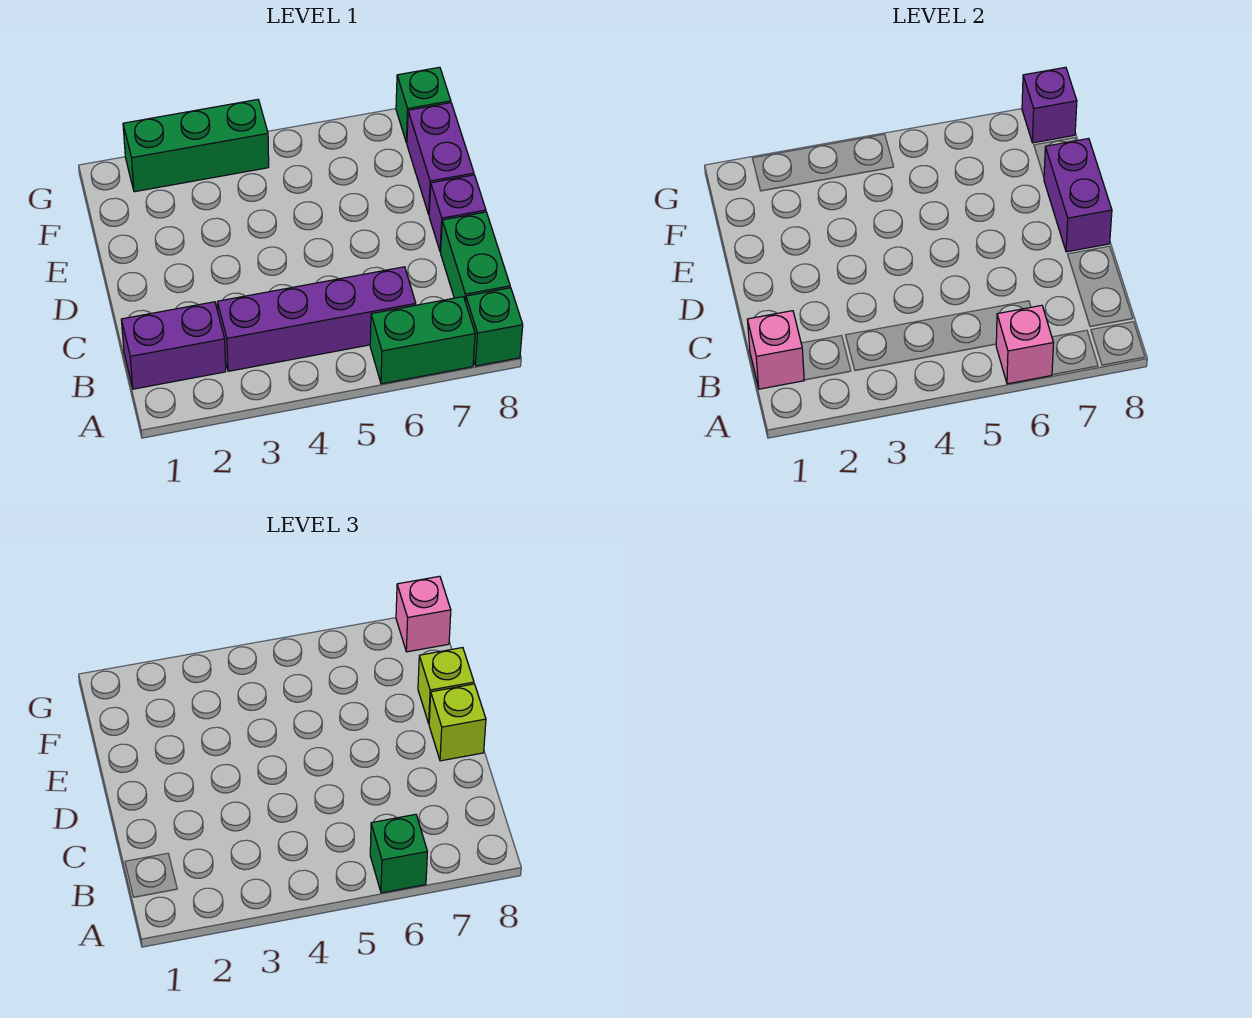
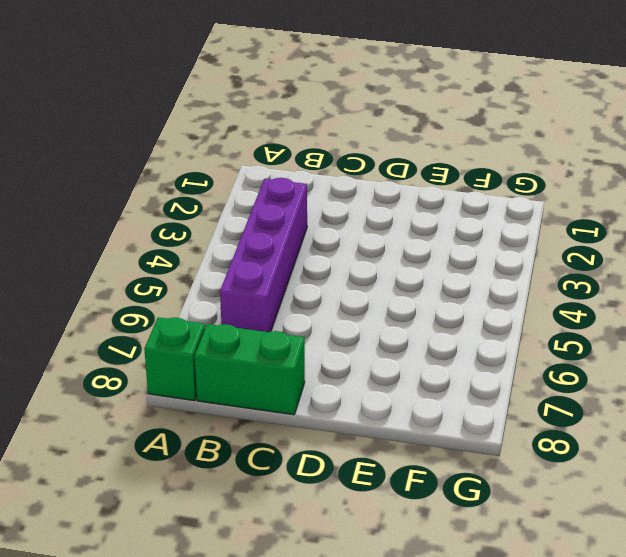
none -> green 1x2 brick [370,297,475,384]
none -> purple 1x2 brick [121,302,226,389]
none -> purple 1x1 brick [429,175,486,252]

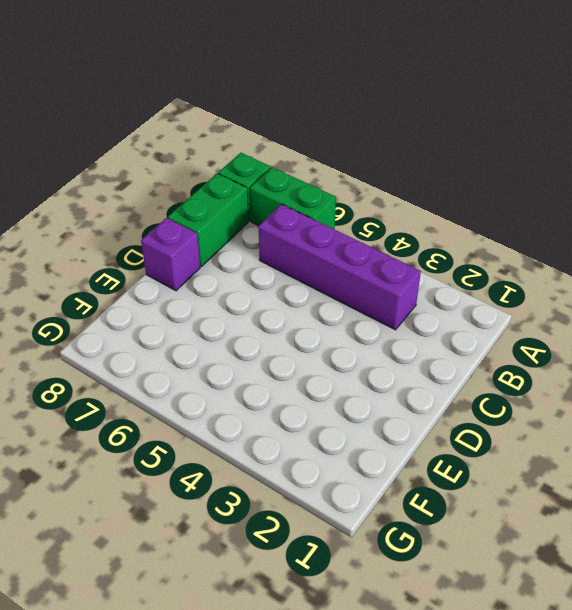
none -> purple 1x2 brick [121,302,226,389]
none -> purple 1x2 brick [407,103,474,214]
none -> green 1x3 brick [123,100,269,192]

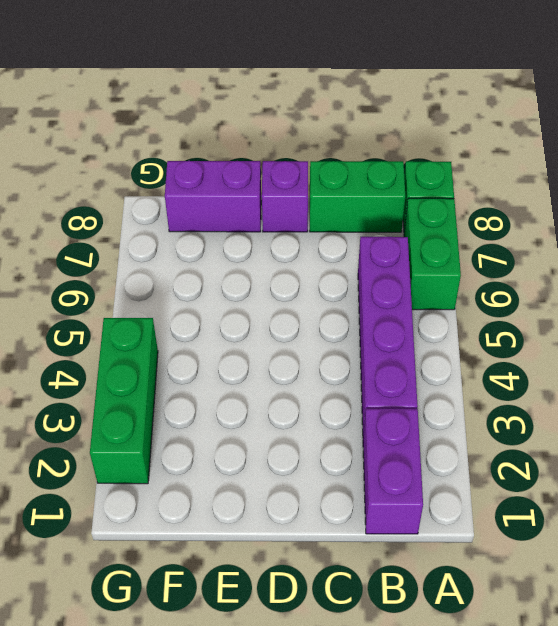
none -> green 1x1 brick [396,67,451,143]
none -> pink 1x1 brick [996,305,1053,384]
none -> pink 1x1 brick [747,311,804,389]

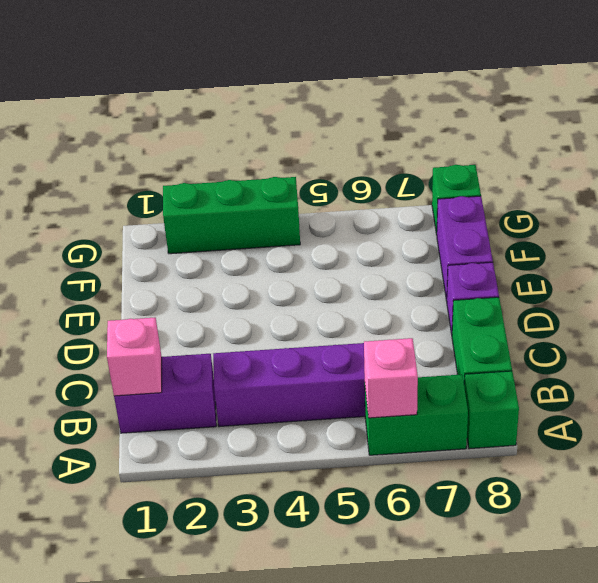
none -> purple 1x2 brick [1044,139,1112,252]
none -> purple 1x1 brick [1022,67,1077,143]
none -> green 1x1 brick [370,814,427,893]

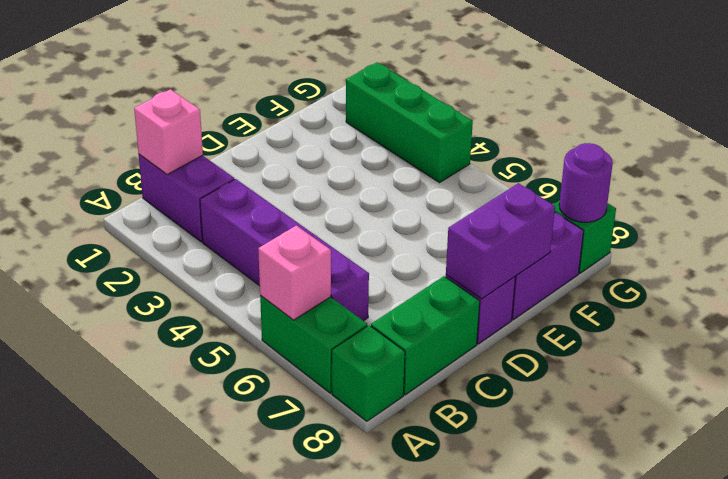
purple 1x1 round brick [559,143,613,222] -> purple 1x1 brick [1022,67,1077,143]
none -> green 1x1 brick [370,814,427,893]
none -> lime 1x1 brick [429,684,486,761]
none -> lime 1x1 brick [418,648,474,723]

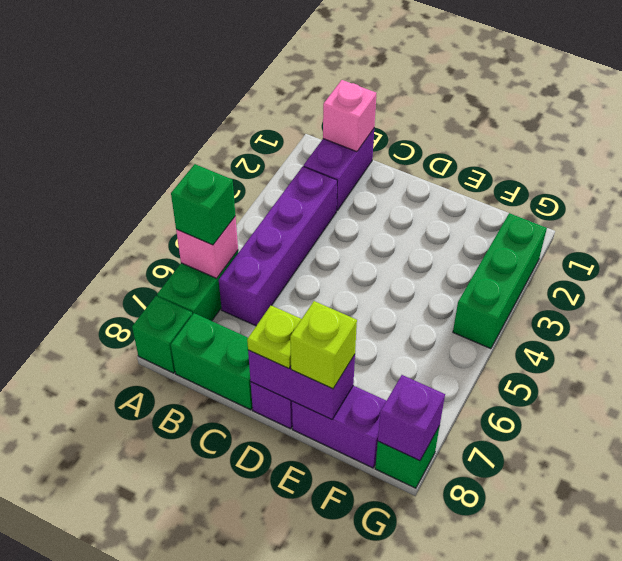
lime 1x1 plate [247,306,301,369] -> lime 1x1 brick [429,684,486,761]
none -> pink 1x1 brick [396,576,451,652]

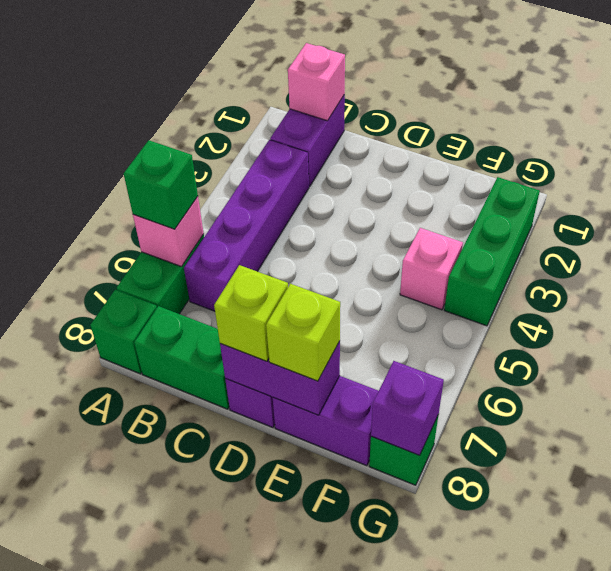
pink 1x1 brick [400,228,463,310] -> pink 1x1 brick moved to [396,576,451,652]

